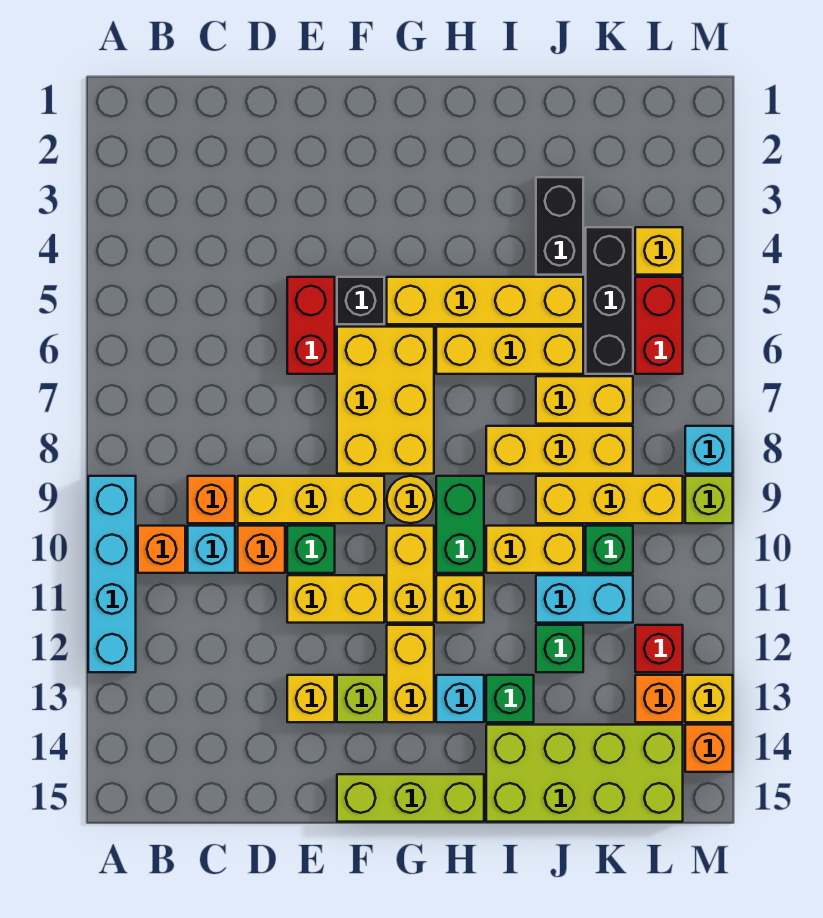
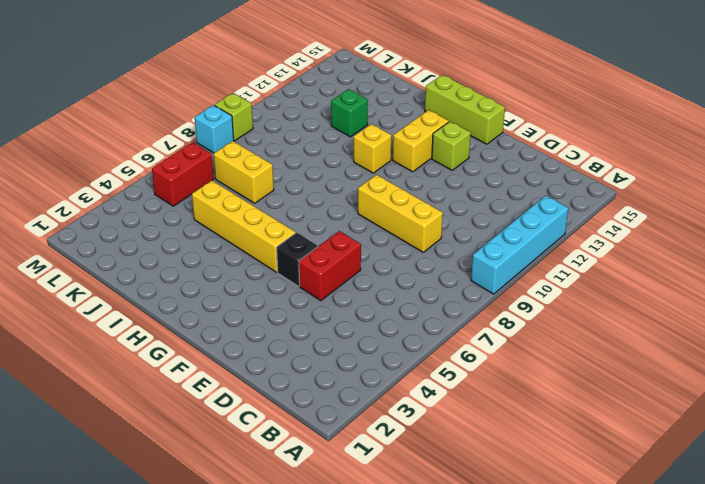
none -> orange 1x1 brick [138,526,185,573]
none -> orange 1x1 brick [188,476,235,523]
none -> cyan 1x1 brick [188,526,235,573]
none -> orange 1x1 brick [238,526,285,573]

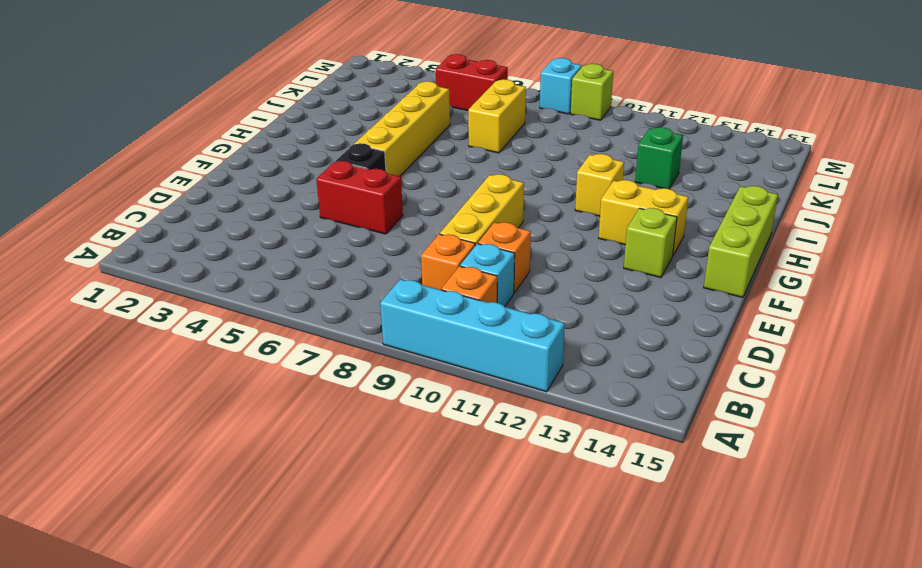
none -> green 1x1 brick [287,526,335,573]
none -> yellow 1x2 brick [287,575,384,623]
none -> yellow 1x1 brick [287,675,335,722]
none -> yellow 2x3 brick [337,327,434,474]

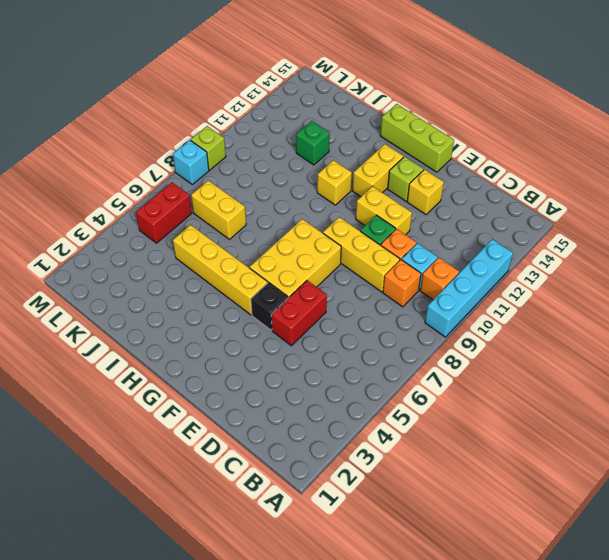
none -> yellow 1x1 round brick [387,476,434,523]
none -> yellow 1x2 brick [387,526,434,623]
none -> yellow 1x3 brick [436,327,583,374]
none -> green 1x2 brick [436,476,484,573]

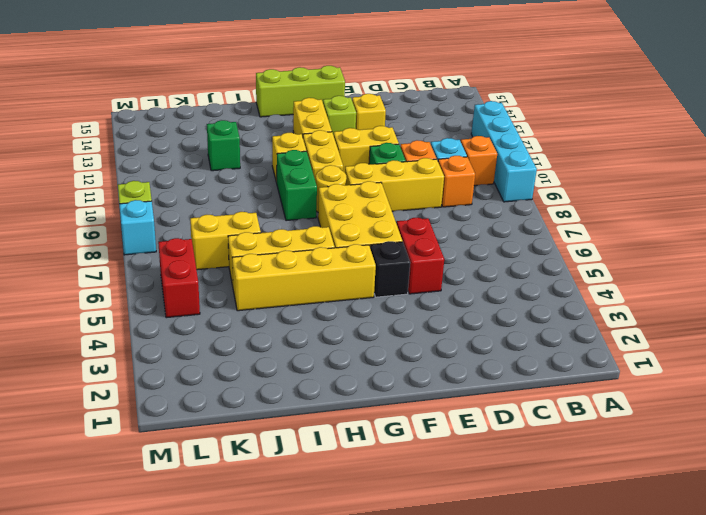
none -> cyan 1x1 brick [436,675,484,722]
none -> yellow 1x3 brick [486,426,633,474]
none -> yellow 1x2 brick [486,526,583,573]
none -> green 1x1 brick [486,675,534,722]

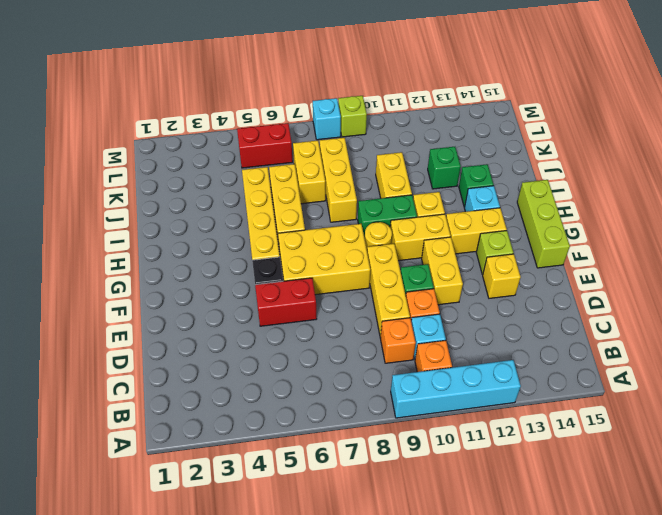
none -> lime 2x4 brick [486,725,683,822]
none -> black 1x2 brick [536,177,583,275]
none -> yellow 1x3 brick [536,476,683,523]
none -> cyan 1x2 brick [536,575,633,623]

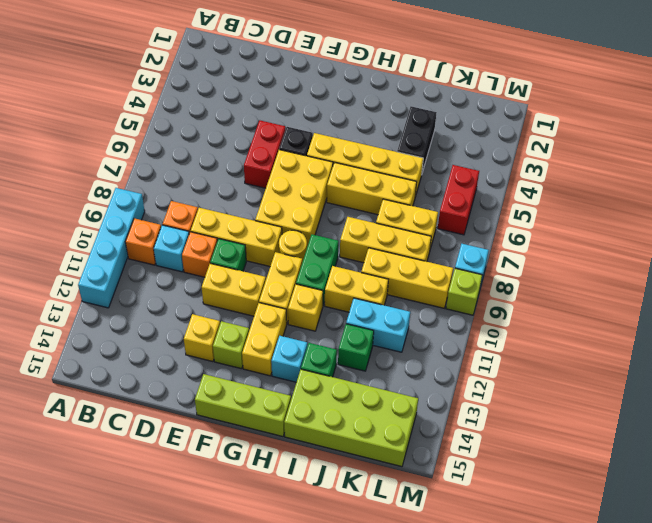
none -> black 1x3 brick [586,227,633,374]
none -> green 1x1 brick [586,526,633,573]
none -> yellow 1x1 brick [635,227,683,275]
none -> red 1x1 brick [635,625,683,672]

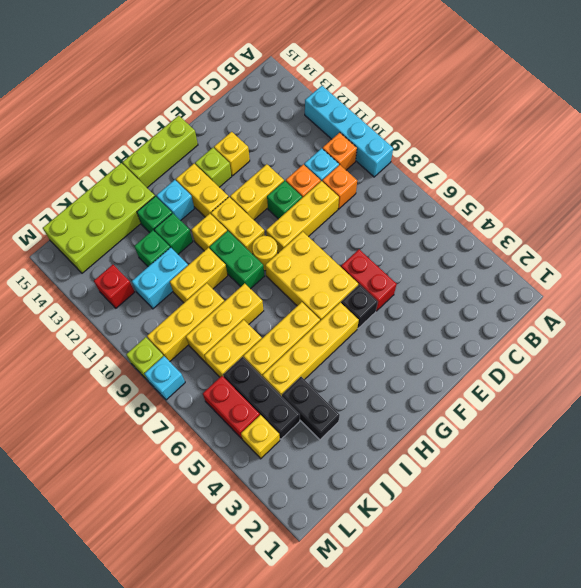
green 1x1 brick [154,213,193,254] -> green 1x1 brick moved to [586,526,633,573]
none -> orange 1x1 brick [635,675,683,722]
none -> yellow 1x1 brick [685,675,733,722]
none -> orange 1x1 brick [685,725,733,772]

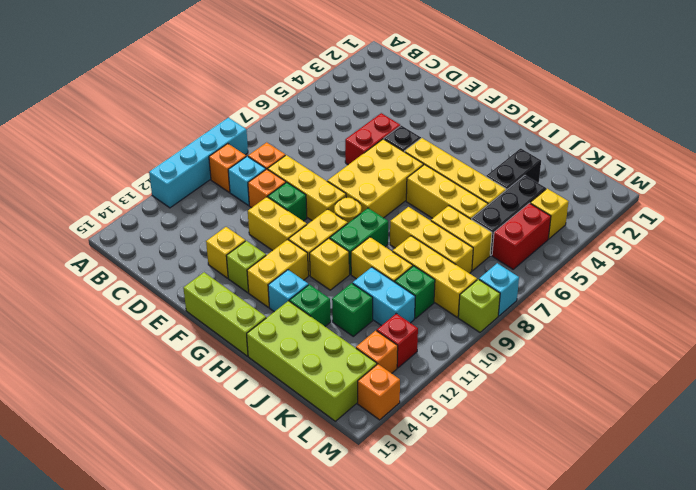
none -> yellow 1x1 brick [685,675,733,722]

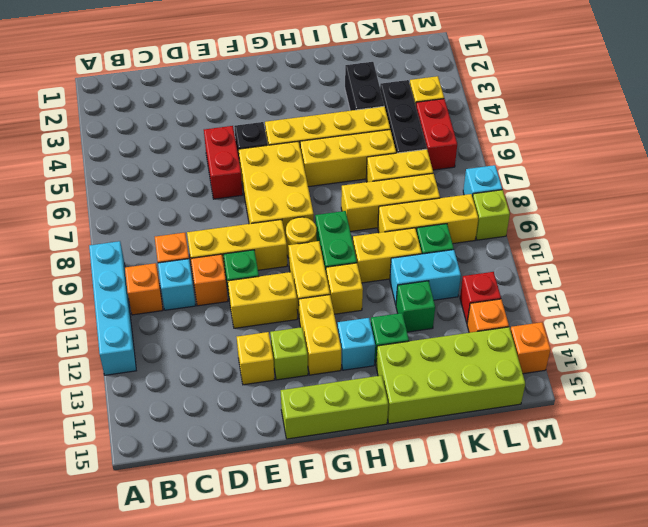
none -> yellow 1x1 brick [685,675,733,722]

